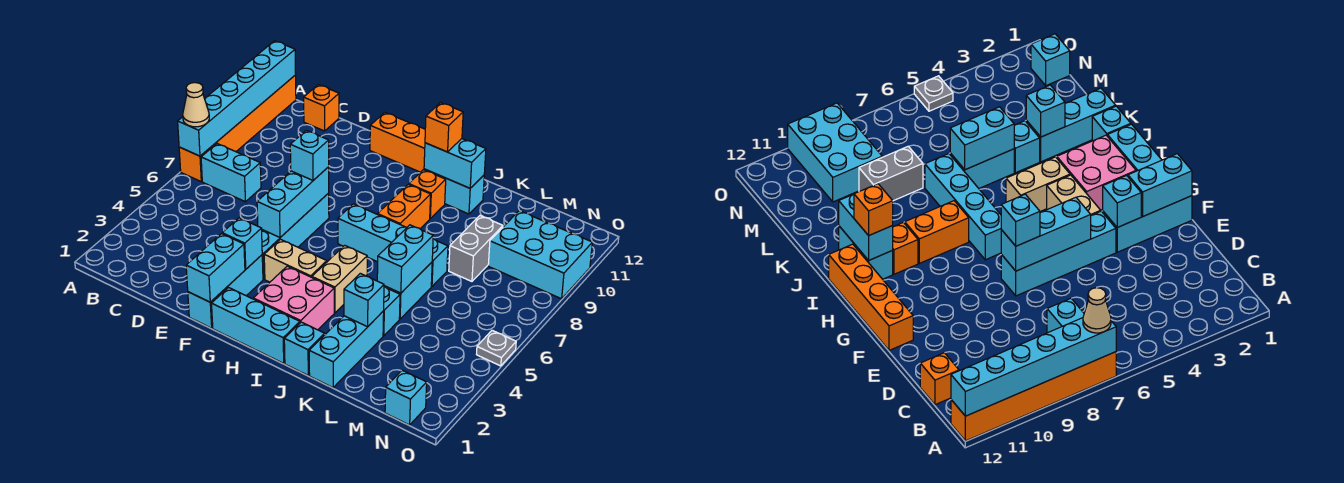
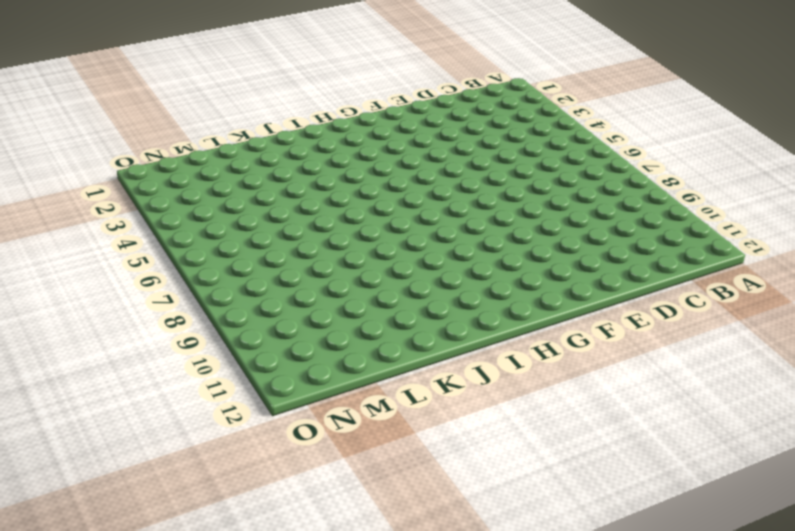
none -> orange 1x6 brick [179,75,296,181]
none -> cyan 1x2 brick [201,144,261,202]
none -> orange 1x1 brick [304,85,339,131]
none -> cyan 1x3 brick [188,255,263,328]

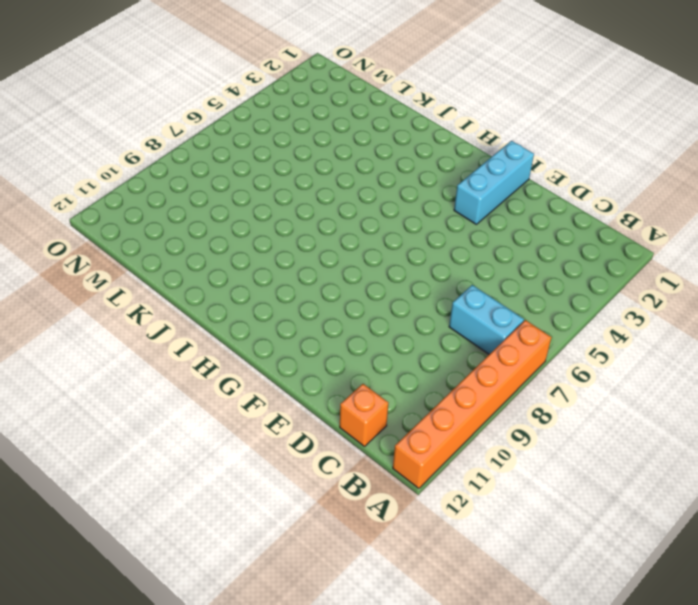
none -> cyan 1x4 brick [262,193,329,279]
none -> orange 1x4 brick [370,112,425,172]
none -> cyan 1x3 brick [212,288,300,363]
none -> tan 1x2 brick [264,239,327,282]

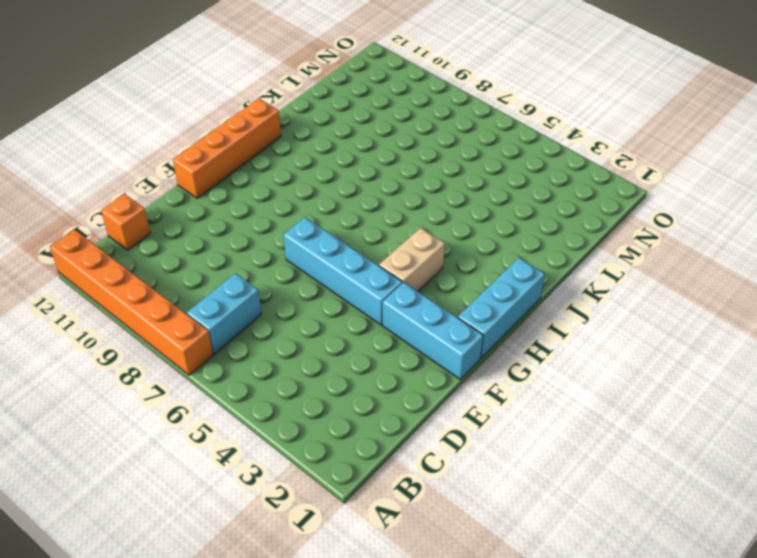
none -> pink 2x2 brick [253,266,334,330]
none -> cyan 1x4 brick [338,204,448,286]
none -> tan 1x2 brick [312,245,367,313]
none -> orange 1x2 brick [378,184,431,229]

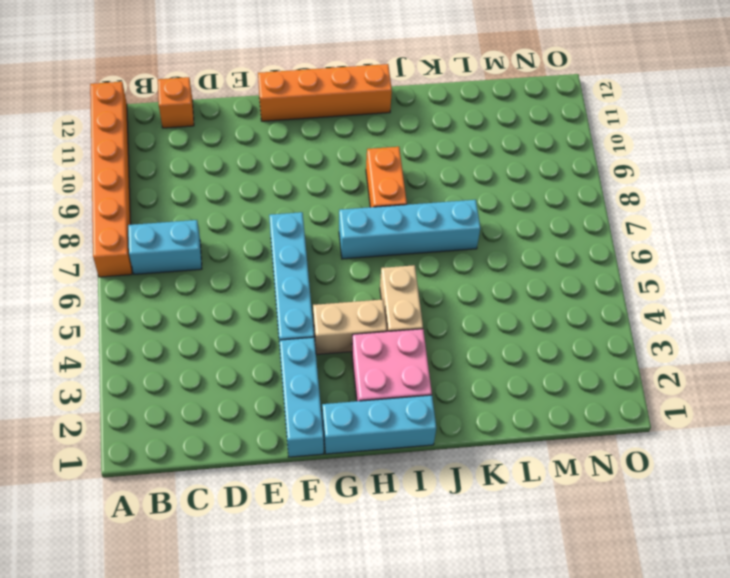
none -> orange 1x1 brick [409,170,446,218]
none -> cyan 1x2 brick [424,169,484,214]
none -> cyan 1x1 brick [284,322,325,375]
none -> cyan 1x3 brick [309,311,384,387]

